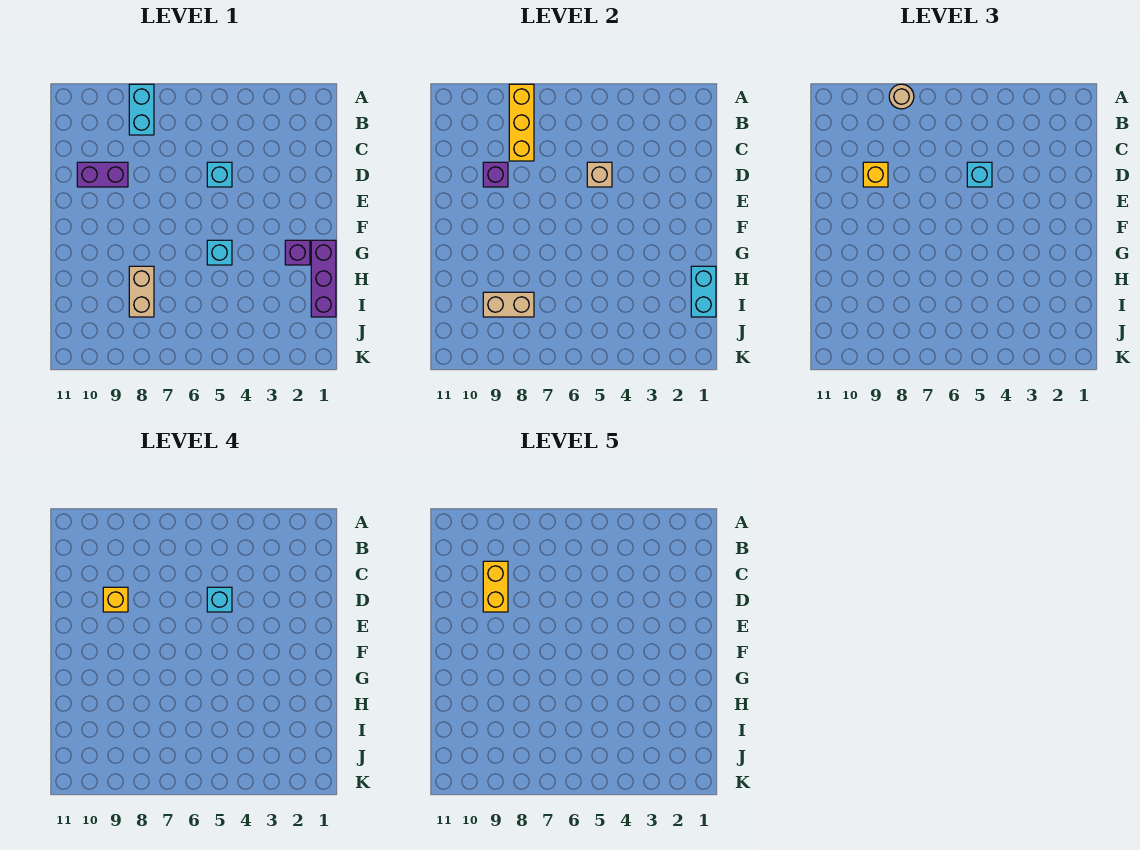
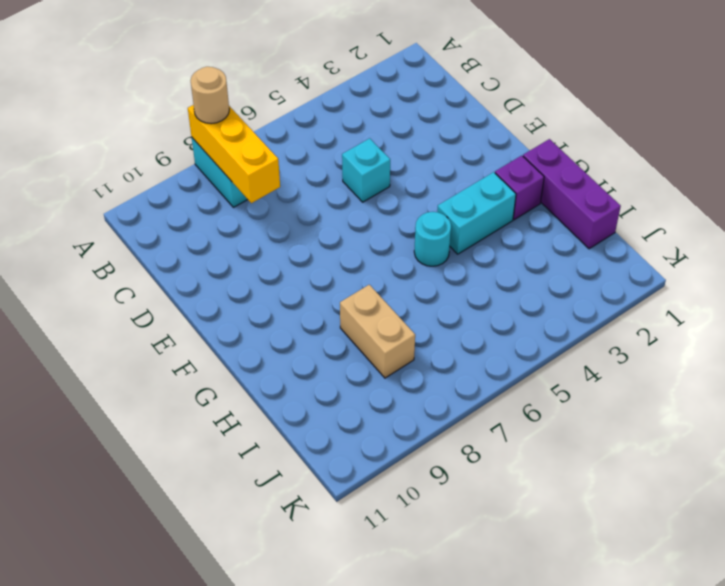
cyan 1x2 brick [437,172,516,254] -> cyan 1x2 brick turned to [691,266,716,317]
cyan 1x1 round brick [414,212,451,266] -> cyan 1x1 brick [207,240,232,265]
none -> purple 1x2 brick [77,162,128,187]
none -> tan 1x1 brick [587,162,612,187]
none -> purple 1x1 brick [483,162,508,187]

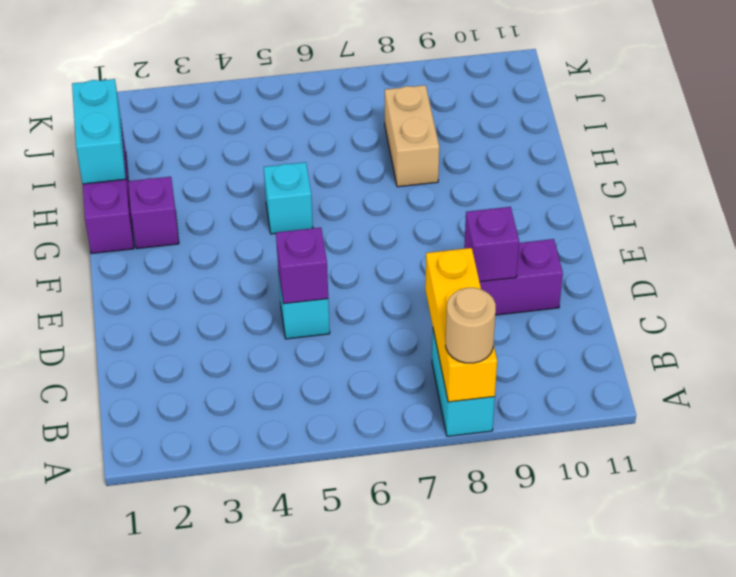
purple 1x1 brick [276,228,328,304] -> tan 1x1 brick [587,162,612,187]
none -> tan 1x2 brick [483,292,534,317]
none -> cyan 1x1 brick [967,162,992,187]
none -> yellow 1x1 brick [863,162,888,187]

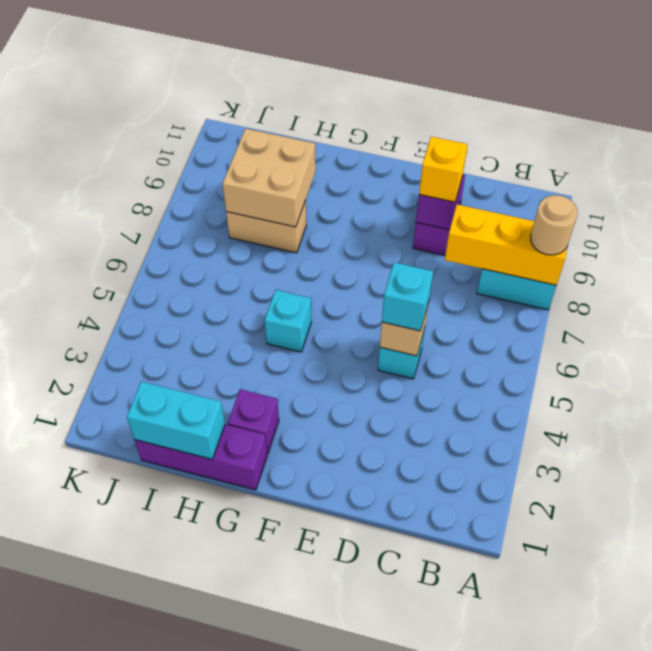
tan 2x2 brick [223,129,316,227] -> tan 1x2 brick [483,292,534,317]
none -> cyan 1x1 brick [207,587,232,612]
none -> yellow 1x1 brick [103,587,128,612]
none -> yellow 1x2 brick [483,561,508,612]

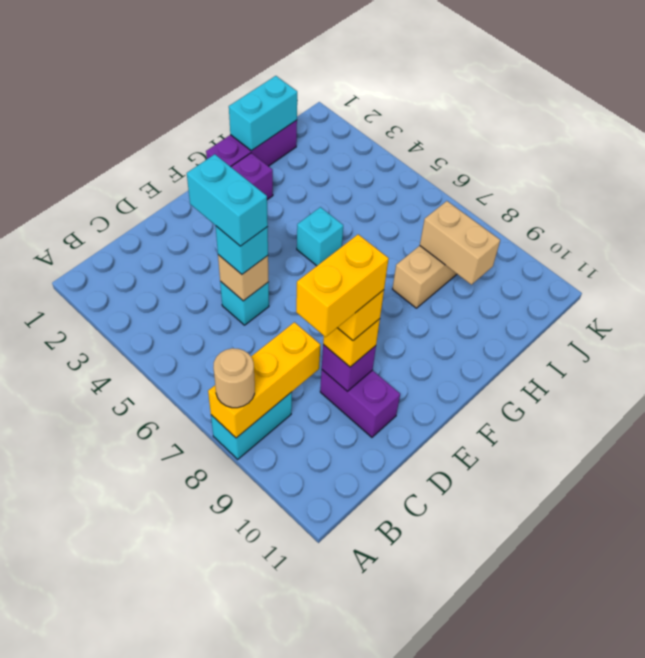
cyan 1x2 brick [187,154,268,246] -> cyan 1x1 brick [207,587,232,612]

